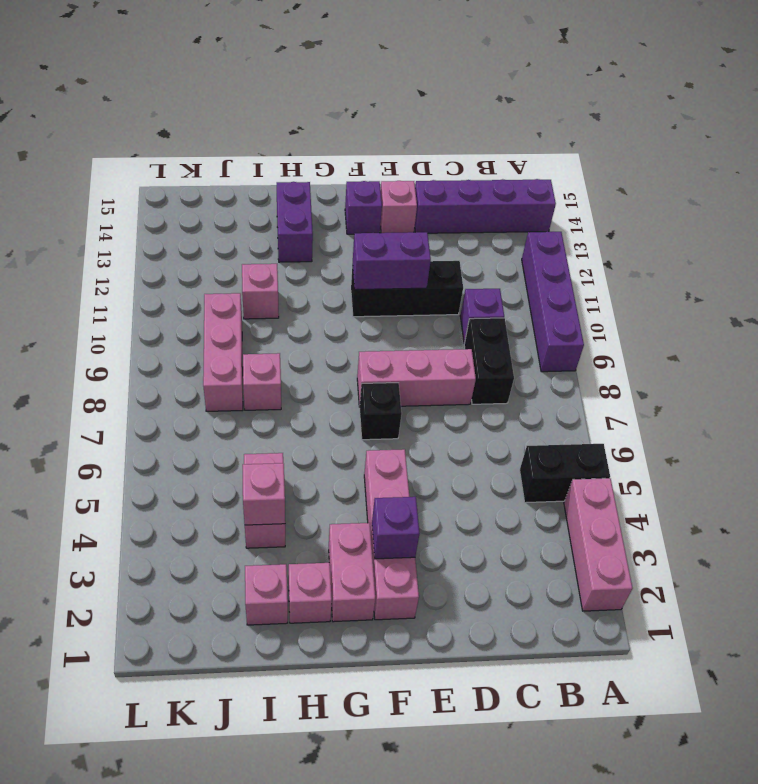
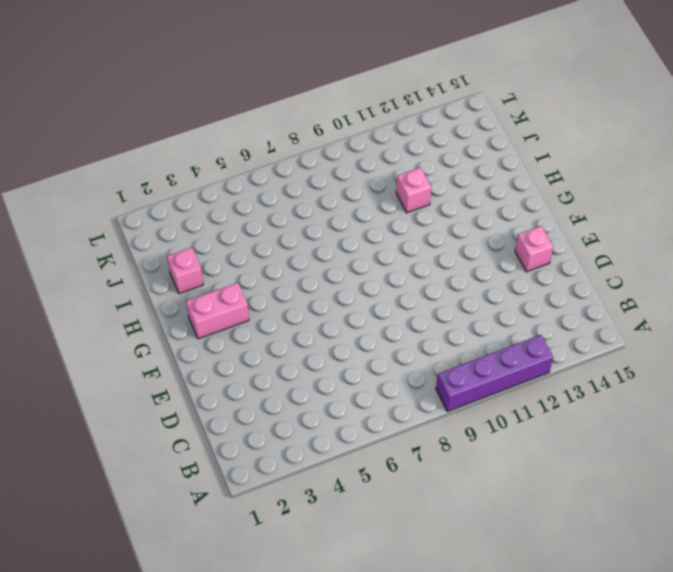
none -> pink 1x3 brick [564,478,632,611]
none -> black 1x2 brick [520,444,610,503]
none -> purple 1x4 brick [415,179,556,233]

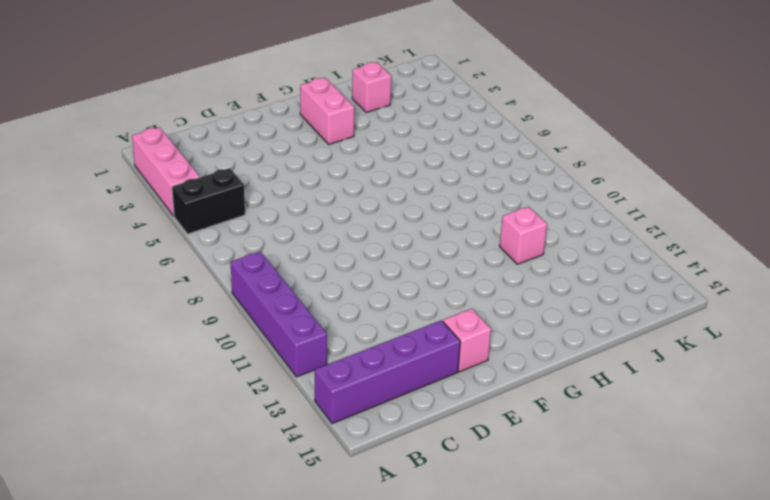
none -> black 1x2 brick [464,318,514,404]
none -> purple 1x1 brick [460,289,504,344]
none -> pink 1x3 brick [357,349,476,407]

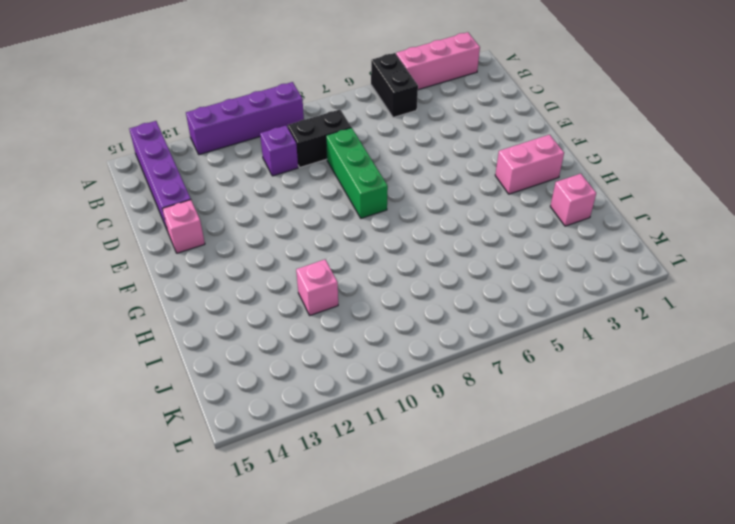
green 1x3 brick [326,128,388,218] -> pink 1x3 brick [357,349,476,407]
none -> black 1x3 brick [351,261,463,317]
none -> pink 1x4 brick [364,449,419,620]
none -> black 1x1 brick [360,383,402,440]

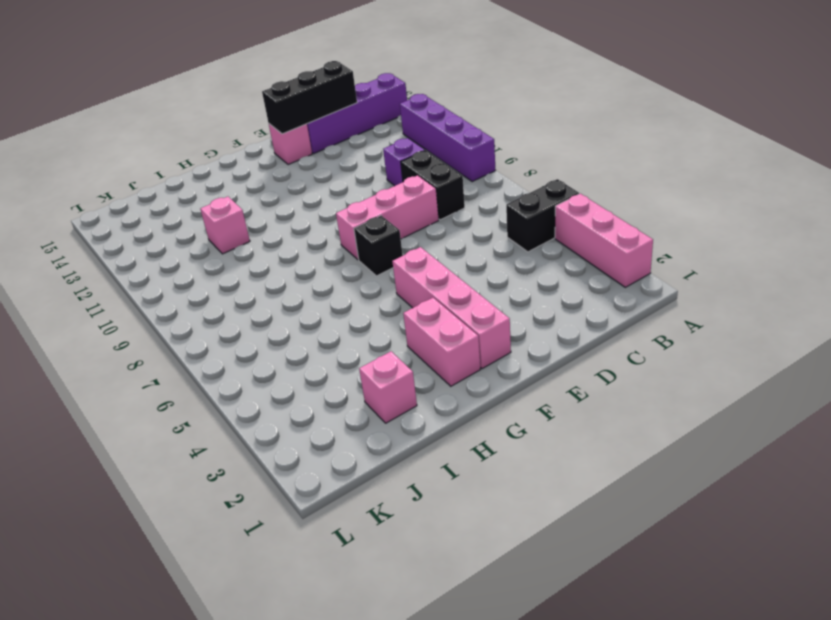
black 1x3 brick [262,61,357,134] -> black 1x3 brick moved to [351,261,463,317]
none -> purple 1x1 brick [345,181,382,234]
none -> pink 1x1 brick [289,563,332,623]
none -> purple 1x2 brick [277,182,313,262]

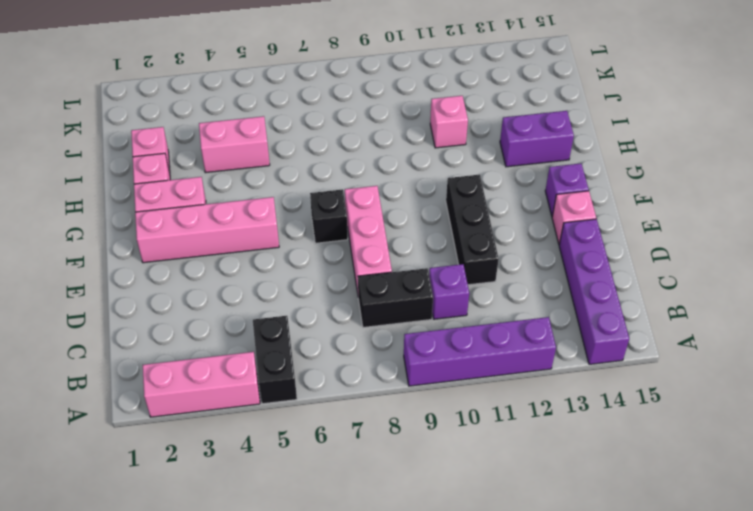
none -> pink 1x1 brick [243,353,281,410]
none -> pink 1x3 brick [203,293,243,411]
none -> purple 1x2 brick [353,232,431,290]

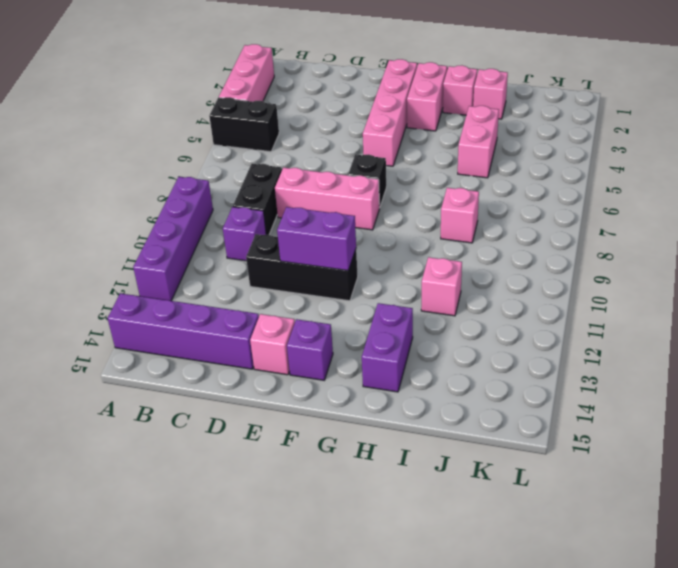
none -> pink 1x3 brick [203,293,243,411]
none -> purple 1x1 brick [372,497,420,559]
none -> pink 1x1 brick [243,463,285,525]

